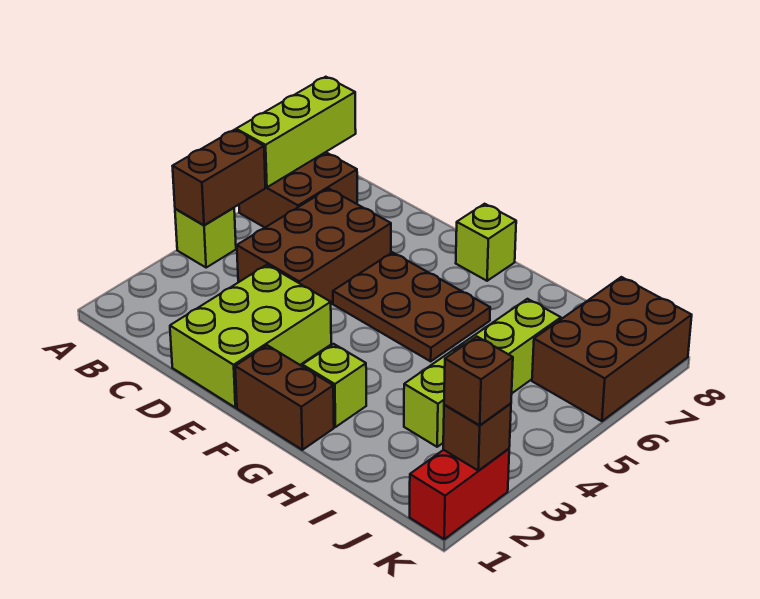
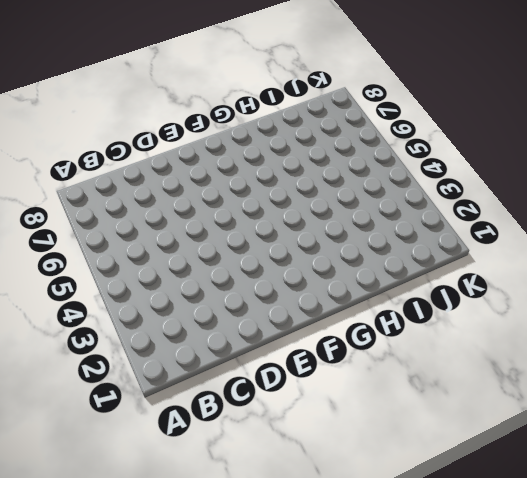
none -> lime 1x1 brick [175,208,236,267]
none -> brown 2x2 brick [239,152,357,227]
none -> brown 2x3 brick [237,189,391,304]

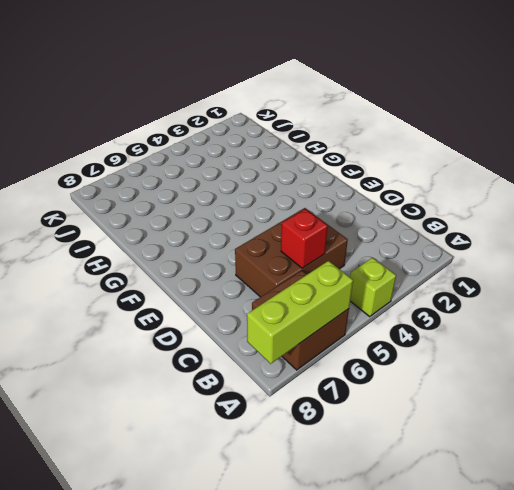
red 1x1 brick [281,209,328,268] -> none
none -> lime 2x3 brick [170,265,331,408]
none -> brown 2x3 plate [333,252,490,361]
none -> brown 1x2 brick [235,345,334,450]

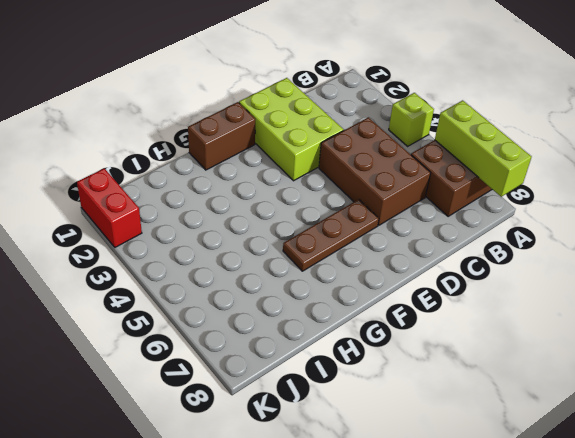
brown 1x3 plate [283,199,379,271] -> brown 2x3 plate [333,252,490,361]
none -> lime 1x1 brick [456,204,516,281]
none -> lime 1x1 brick [302,344,366,427]
none -> lime 1x4 brick [404,299,561,447]

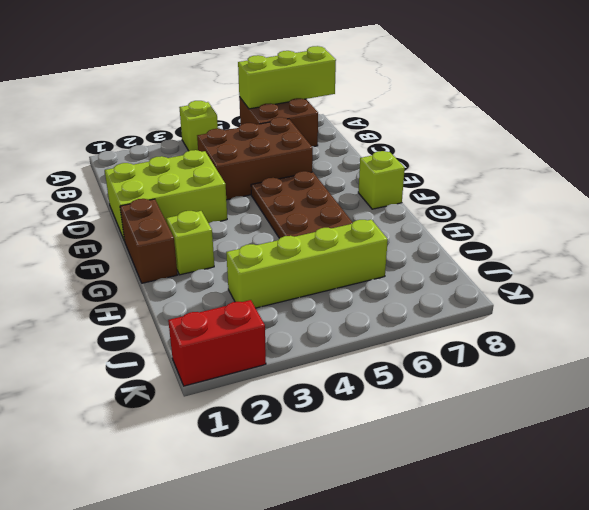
none -> brown 2x3 brick [532,277,692,421]
none -> brown 1x2 brick [173,130,265,225]
none -> brown 1x1 brick [443,403,511,471]

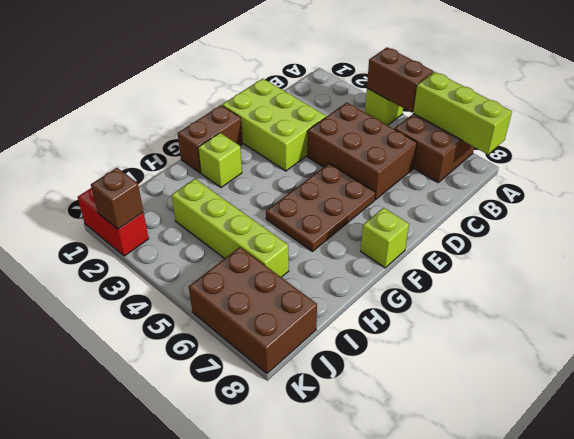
none -> brown 1x1 brick [444,337,513,425]

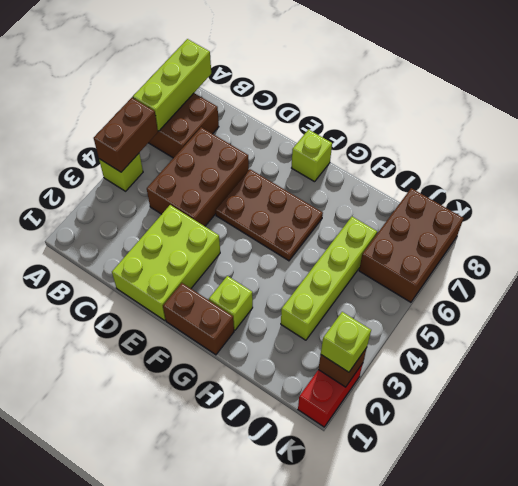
lime 1x1 brick [321,312,371,372] -> brown 1x1 brick [444,337,513,425]

